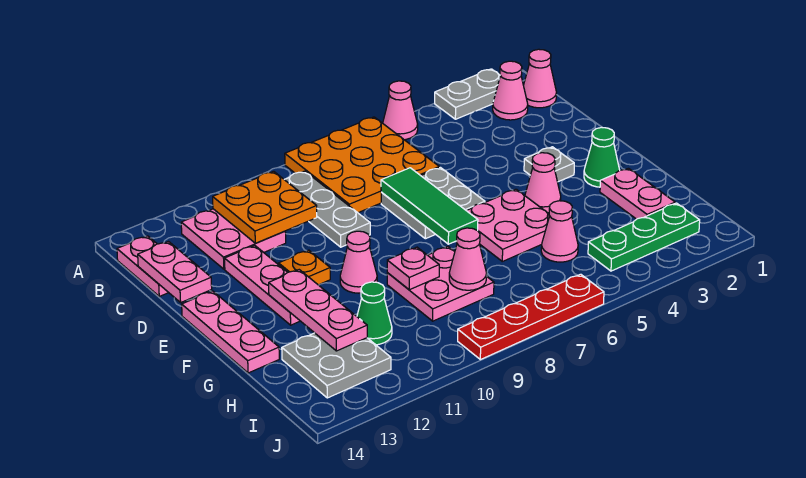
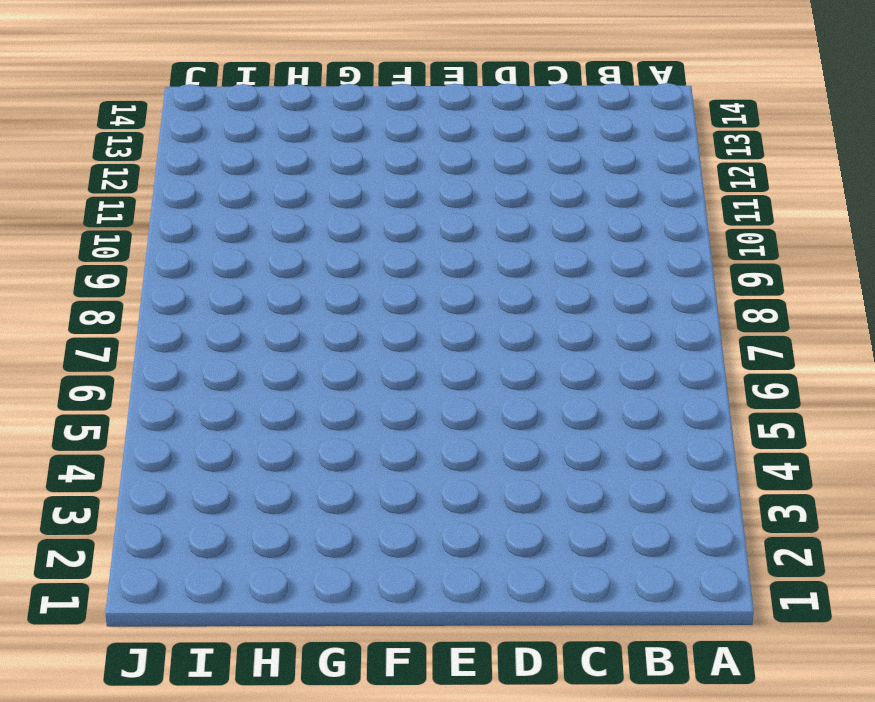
none -> grey 1x2 plate [435,69,500,119]
none -> pink 1x1 cone [383,81,418,140]
none -> orange 3x3 plate [285,117,439,213]
none -> pink 1x1 cone [523,49,556,108]

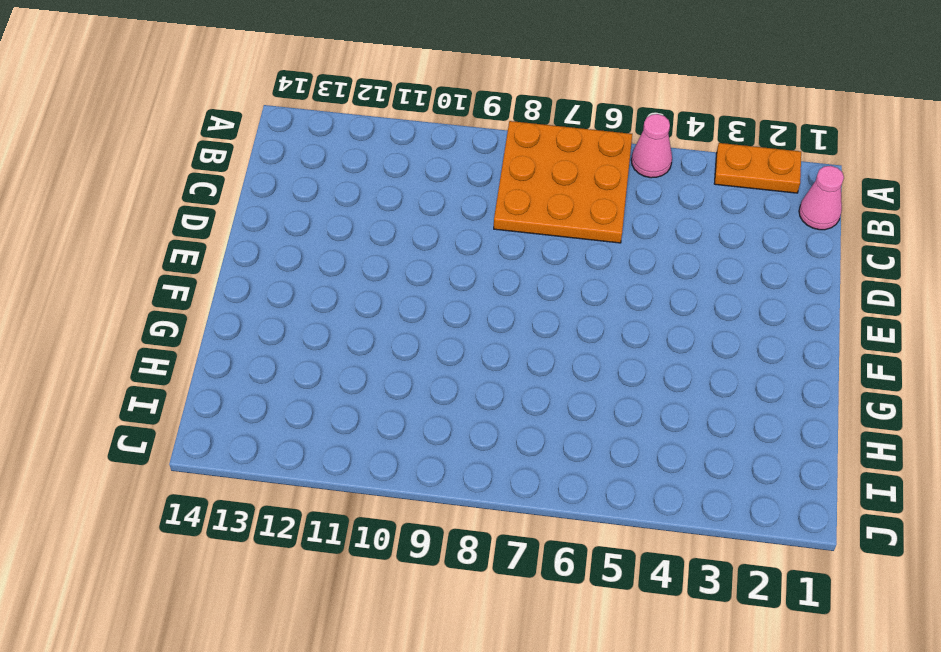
orange 1x2 plate [714,143,801,193] -> grey 1x2 plate [435,69,500,119]
none -> pink 1x1 cone [493,61,528,120]
none -> grey 1x3 plate [284,171,370,247]
none -> pink 2x2 plate [181,209,286,269]
none -> pink 1x2 plate [117,236,169,296]

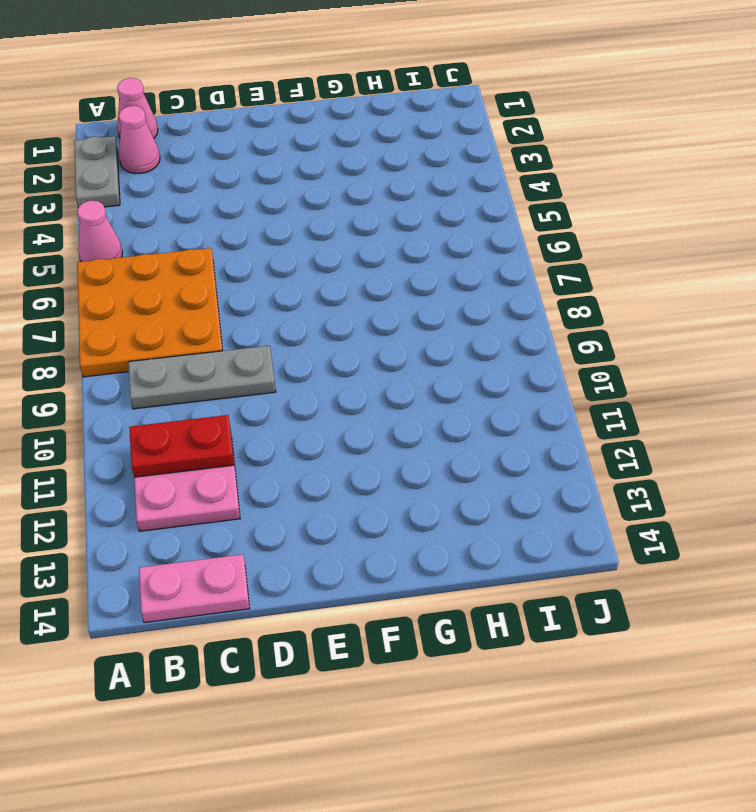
red 1x2 plate [129,415,234,477] -> orange 2x2 plate [213,171,317,243]
none -> grey 2x2 plate [381,167,485,239]
none -> pink 1x3 plate [225,246,300,325]
none -> grey 1x1 plate [524,147,574,182]
none -> orange 1x1 plate [279,250,330,285]

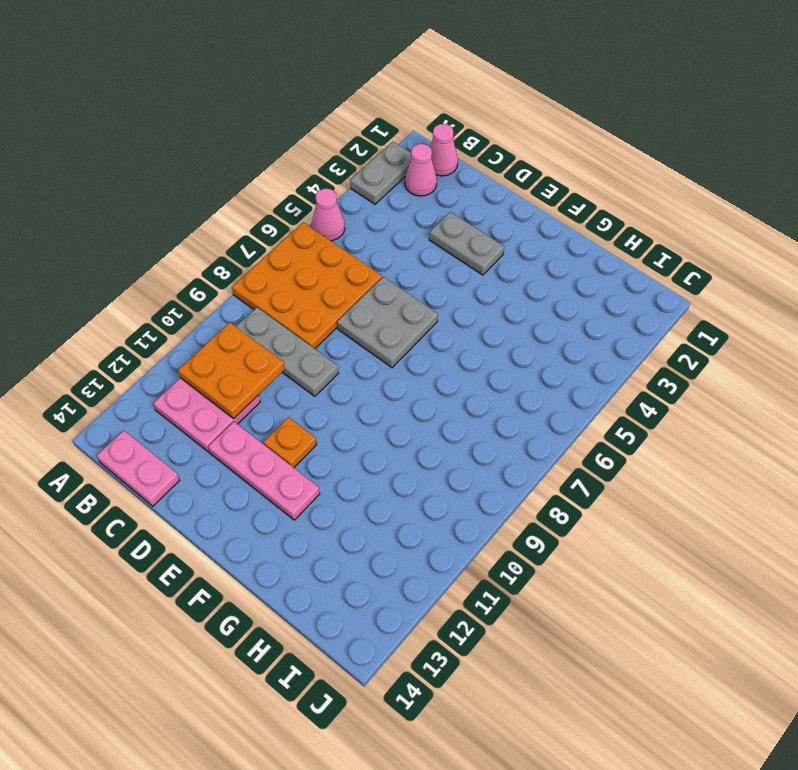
grey 1x2 plate [429,212,504,275] -> grey 1x1 plate [524,147,574,182]
none -> pink 1x3 plate [182,291,279,373]
none -> green 1x1 cone [584,127,620,187]
none -> pink 1x1 cone [525,153,561,213]
none -> pink 2x2 plate [467,189,550,261]

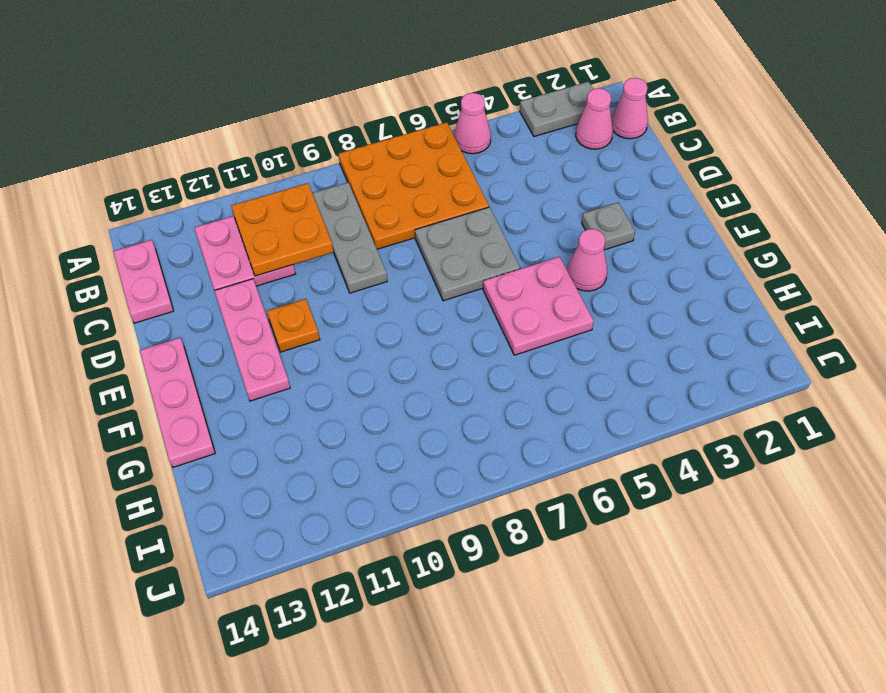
none -> green 1x1 cone [584,127,620,187]
none -> pink 1x1 cone [340,231,377,293]
none -> pink 1x2 plate [600,168,675,219]
none -> pink 2x2 plate [387,247,494,321]

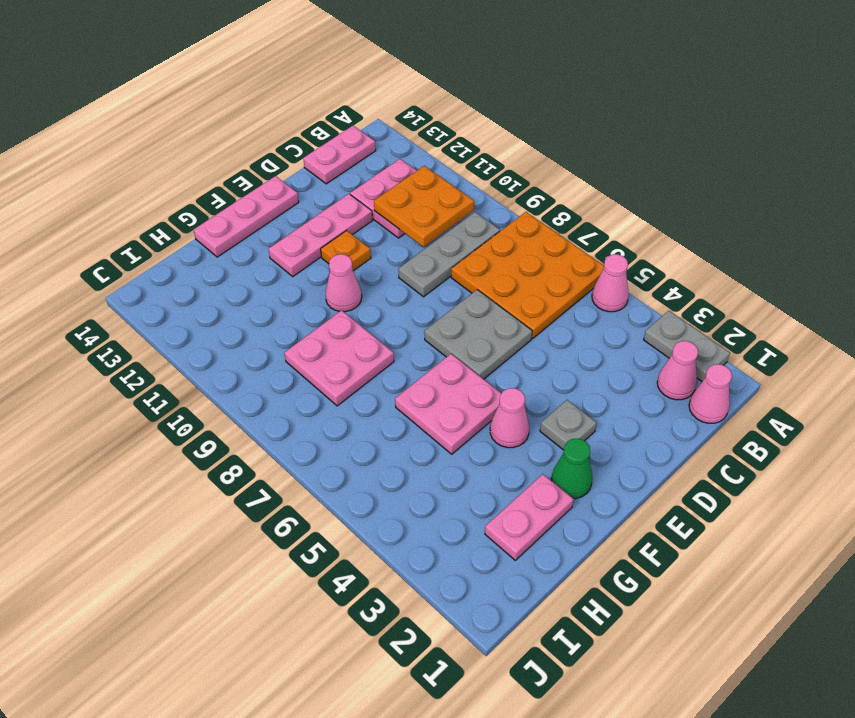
none -> pink 1x1 cone [541,201,578,262]
none -> green 1x1 cone [357,282,392,345]
none -> grey 2x2 plate [282,333,391,398]
none -> green 1x3 plate [588,203,700,271]

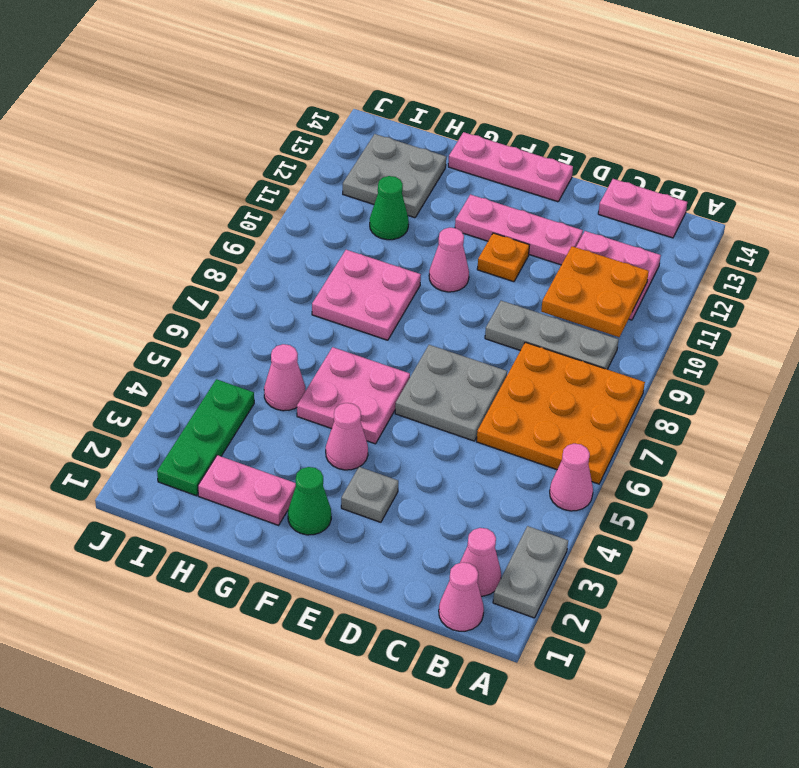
none -> red 1x4 plate [458,274,604,360]
none -> pink 1x2 plate [138,242,212,302]
none -> green 1x3 tile [381,168,478,244]
none -> pink 1x3 plate [269,270,367,351]

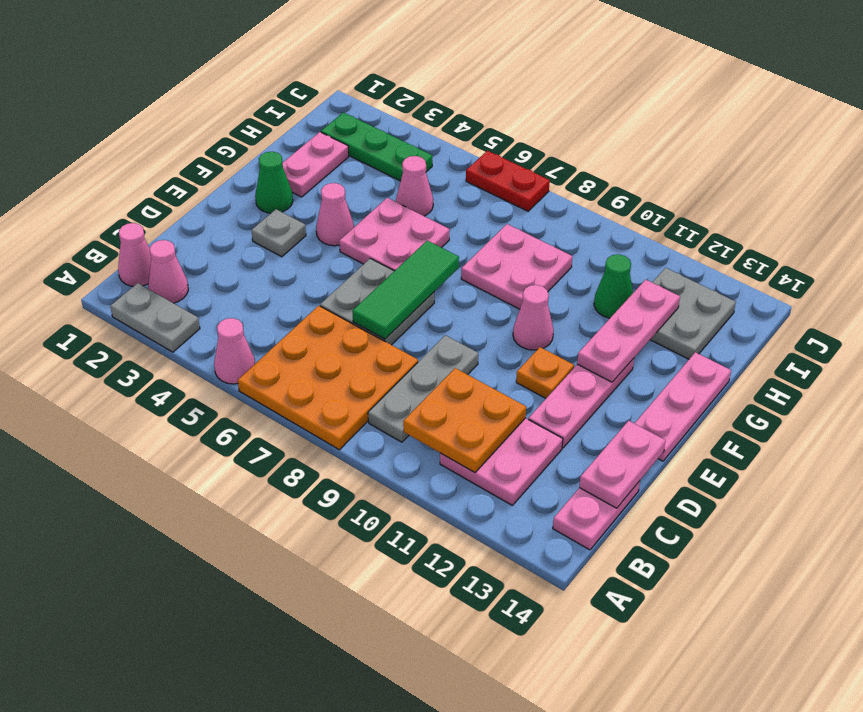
red 1x2 plate [466,151,550,211] -> red 1x4 plate [458,274,604,360]
none -> pink 1x1 plate [387,247,439,290]
none -> pink 1x1 cone [449,228,487,290]

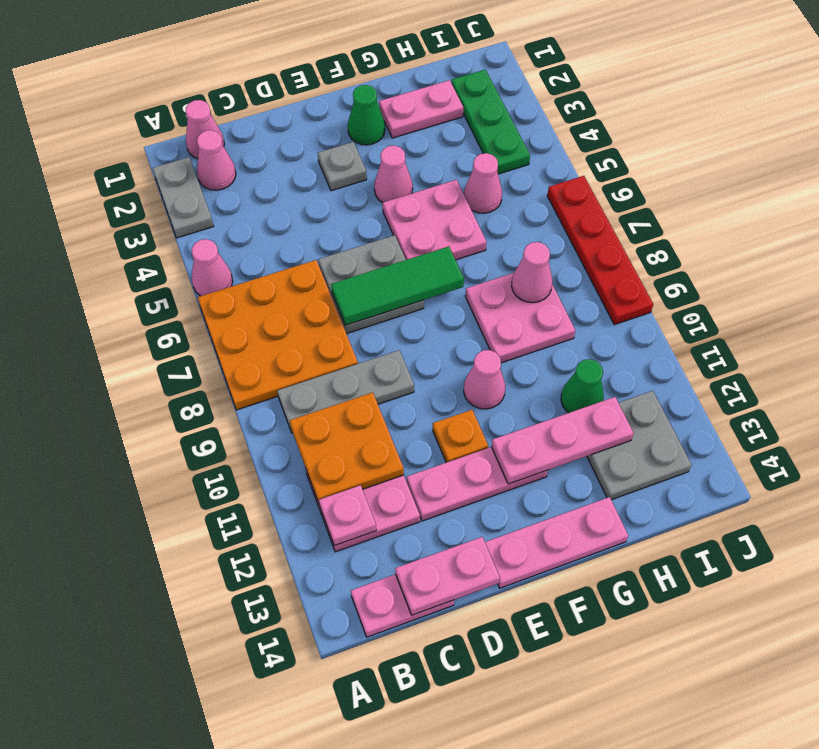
pink 1x1 plate [319,485,376,546] -> pink 1x1 plate moved to [387,247,439,290]

